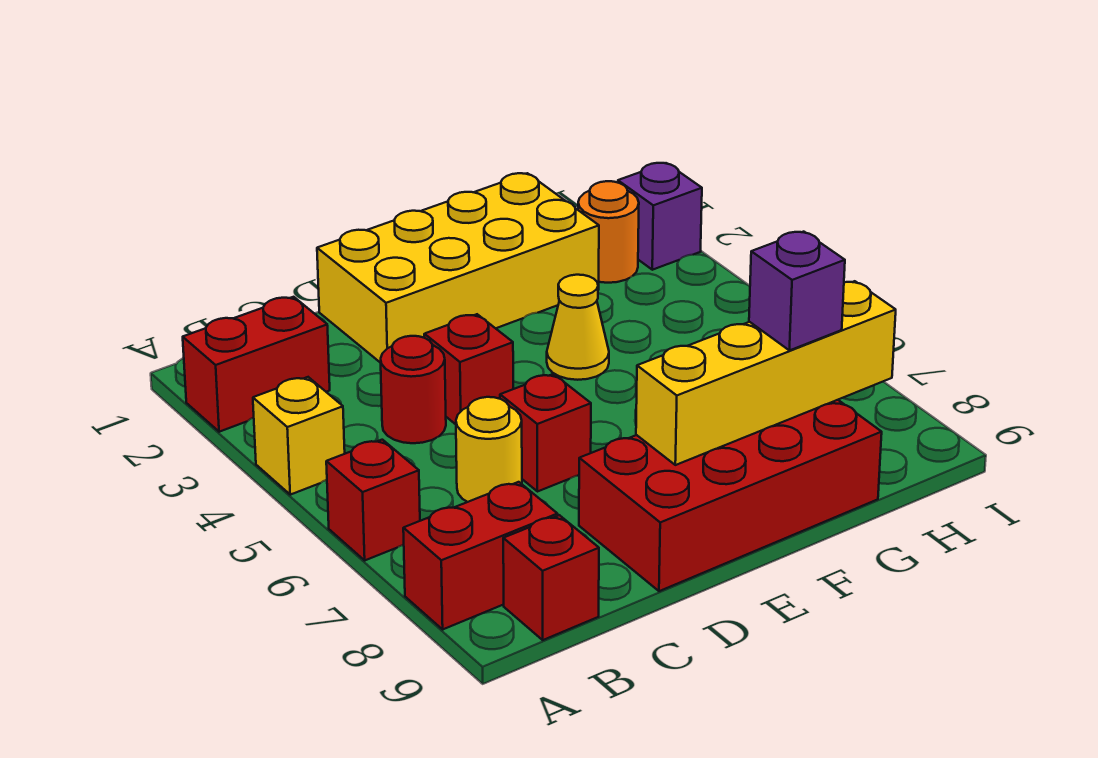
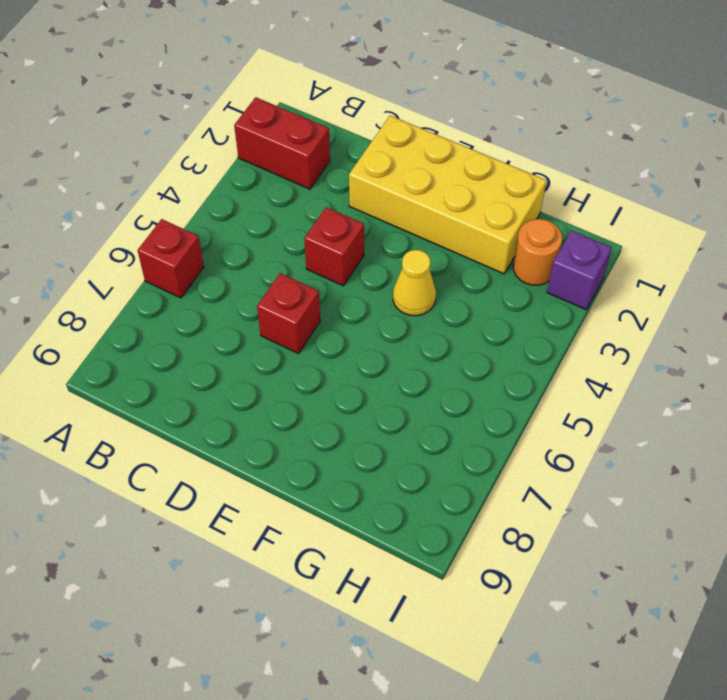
none -> yellow 1x1 brick [253,377,345,495]
none -> red 1x2 brick [403,482,558,629]
none -> red 1x1 brick [503,515,599,640]

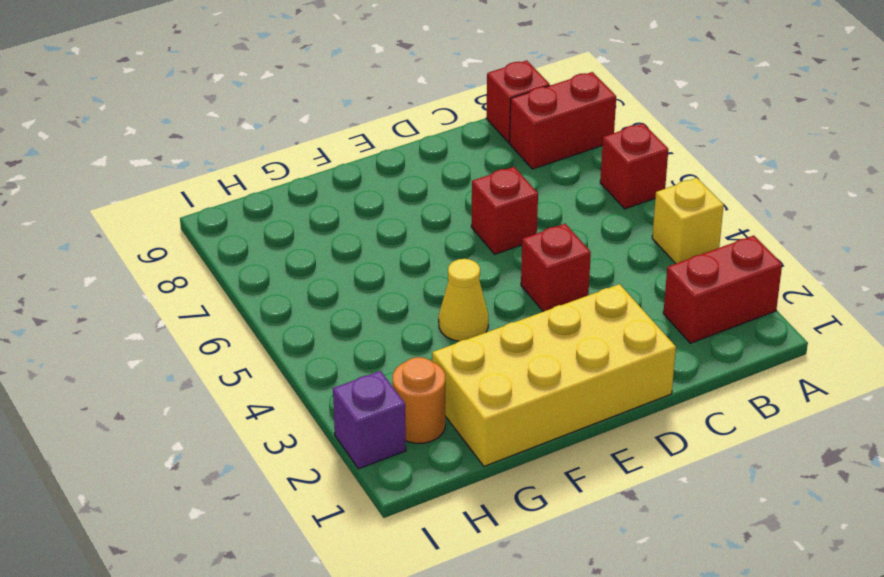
none -> red 1x1 round brick [381,336,446,443]
none -> yellow 1x1 round brick [456,397,522,502]
none -> red 2x4 brick [579,400,882,591]

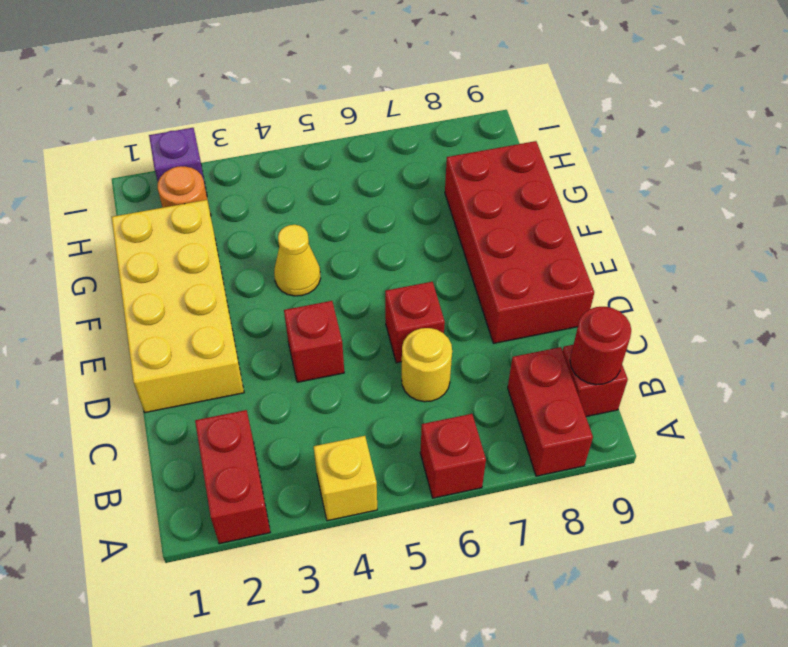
red 1x1 round brick [570,307,631,385] -> red 1x1 round brick moved to [381,336,446,443]
none -> yellow 1x4 brick [636,281,896,465]
none -> purple 1x1 brick [749,232,845,350]

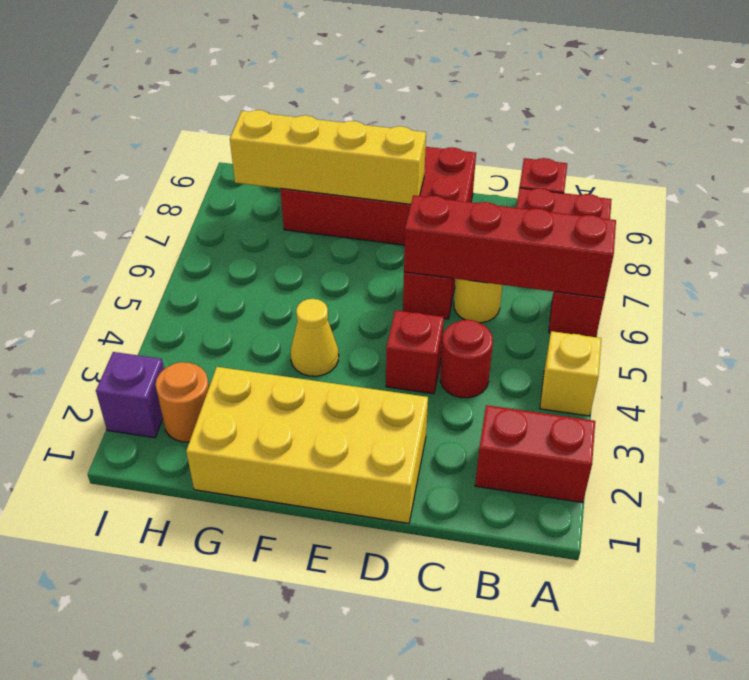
red 1x4 brick [404,195,616,298] -> none
none -> purple 1x1 brick [749,232,845,350]

